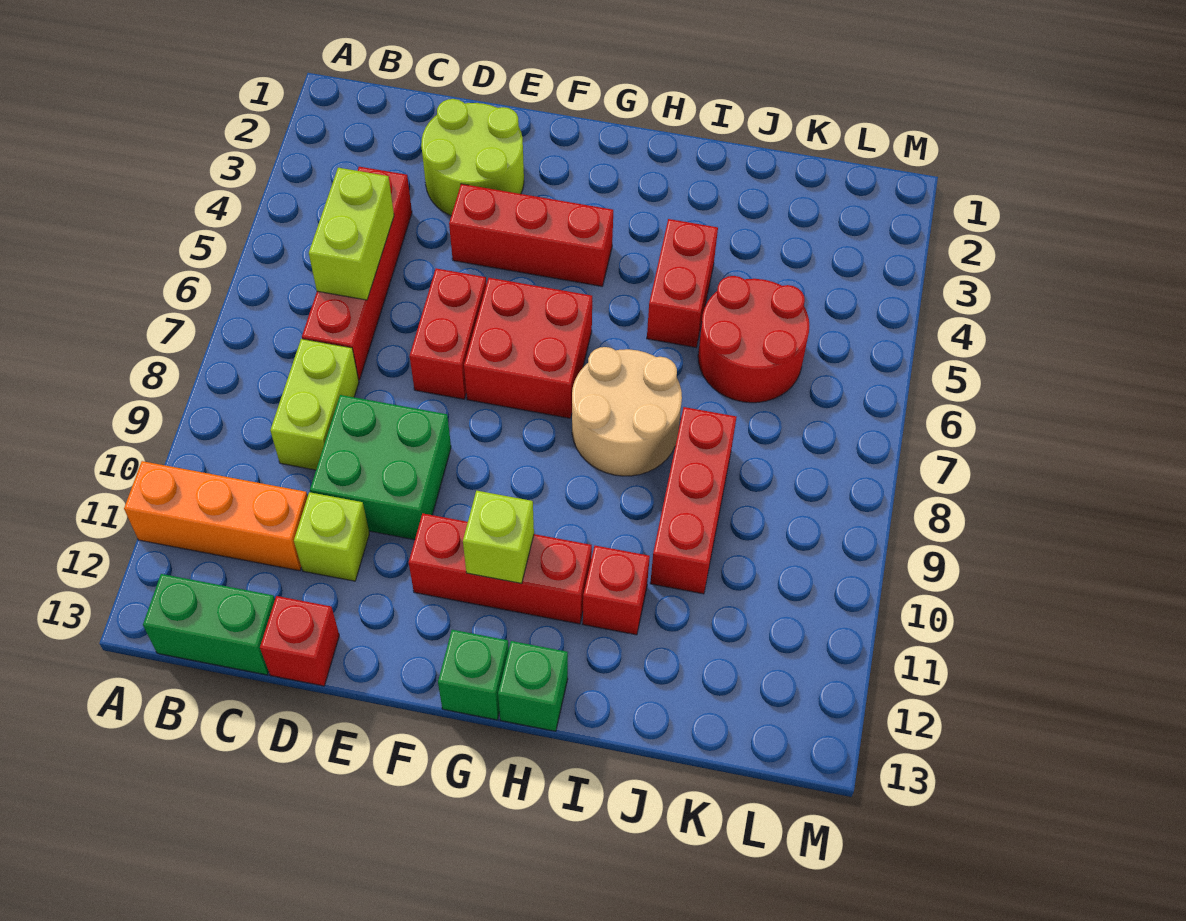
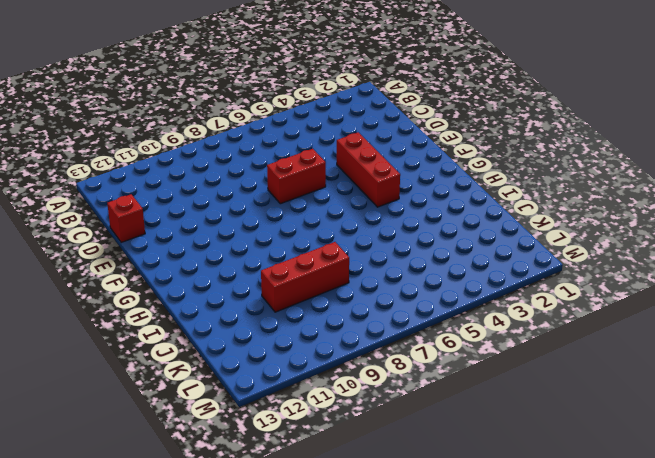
none -> orange 1x3 brick [124,461,308,571]
none -> green 1x2 brick [143,574,275,675]
none -> red 1x4 brick [302,167,412,380]

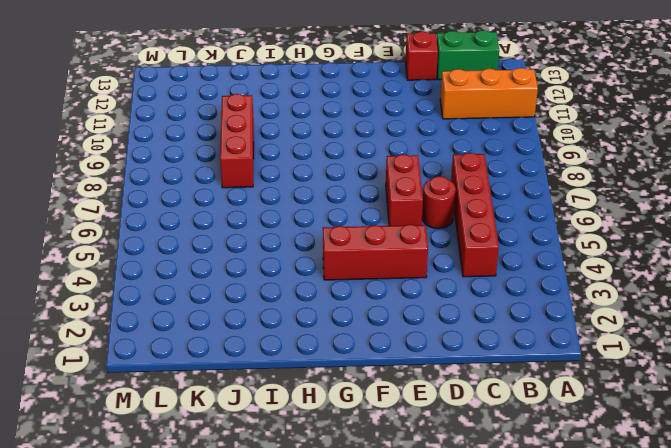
red 1x1 round brick [422,176,456,229] -> none
none -> lime 1x2 brick [270,339,359,470]
none -> lime 2x2 round brick [421,99,524,216]
none -> green 2x2 brick [310,395,451,540]

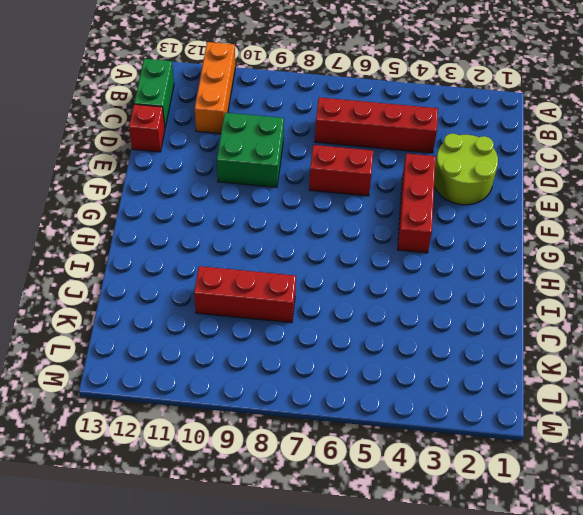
none -> lime 1x2 brick [270,339,359,470]
none -> lime 1x1 brick [294,492,369,581]
none -> red 2x2 brick [464,278,592,418]

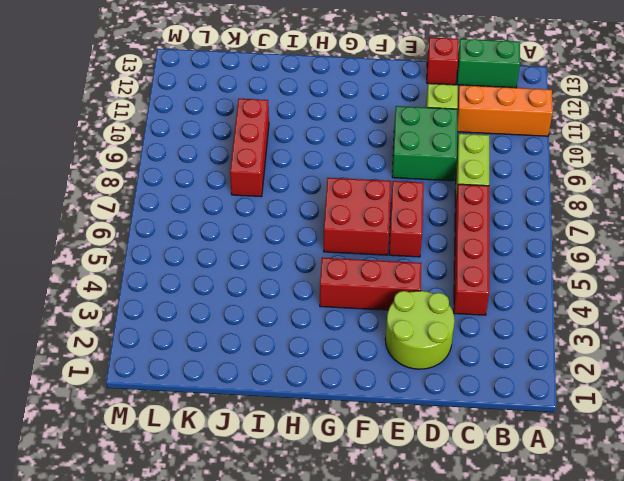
none -> red 1x3 brick [409,513,592,624]
none -> green 1x1 brick [438,630,509,720]
none -> tan 2x2 round brick [572,347,682,476]

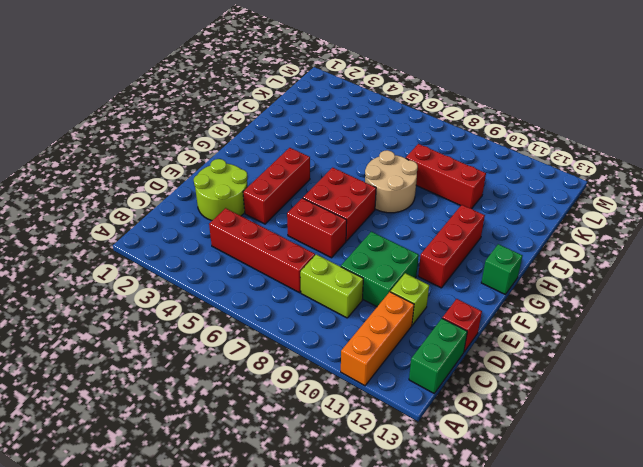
none -> green 1x1 brick [498,641,568,731]
none -> red 1x2 brick [647,219,718,347]
none -> red 1x1 brick [583,546,650,635]

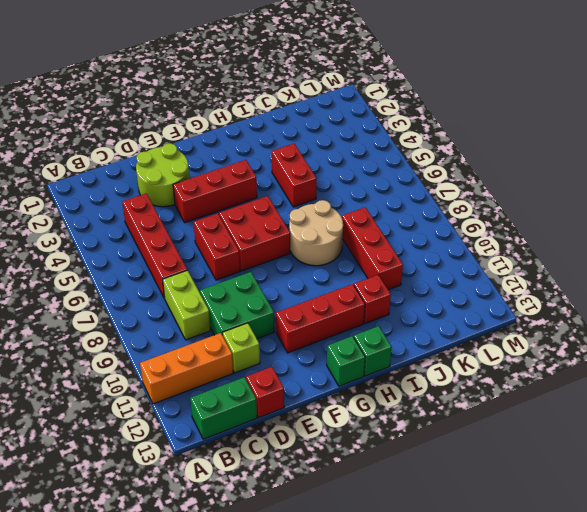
none -> red 2x2 round brick [698,276,809,403]
none -> lime 1x2 brick [309,168,394,300]
none -> lime 1x1 brick [463,491,534,584]

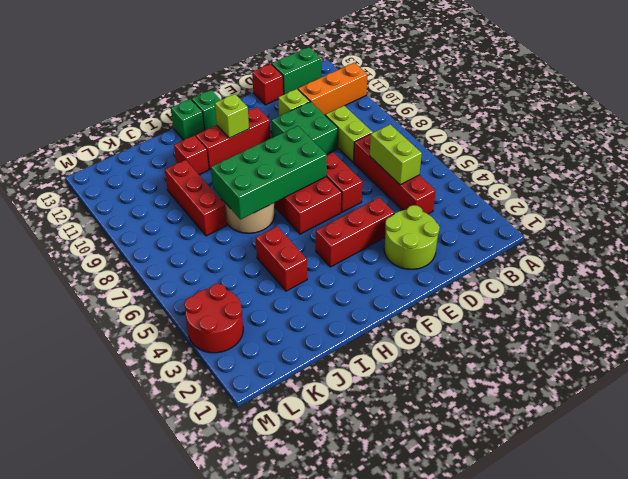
green 2x4 brick [211,126,327,219] -> none
red 2x2 round brick [184,284,243,353] -> red 2x2 round brick moved to [698,276,809,403]

